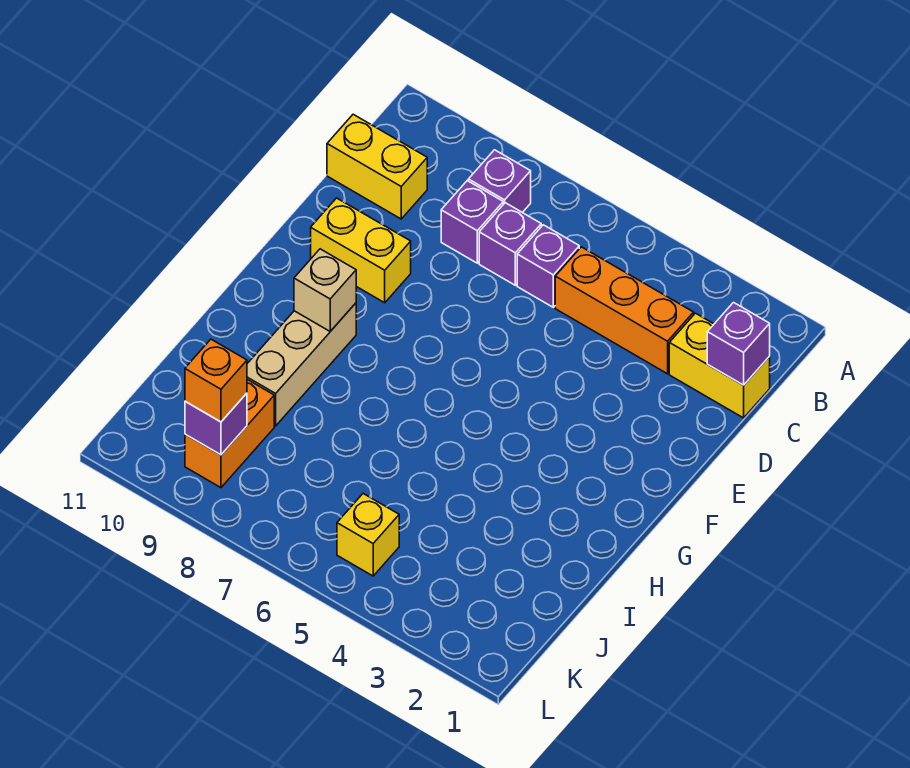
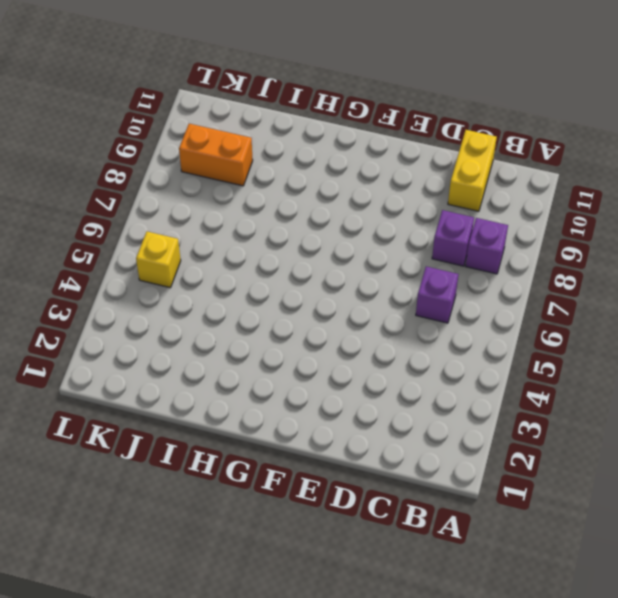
none -> yellow 1x2 brick [669,313,770,418]
none -> orange 1x3 brick [555,247,694,374]
none -> purple 1x1 brick [479,203,541,285]

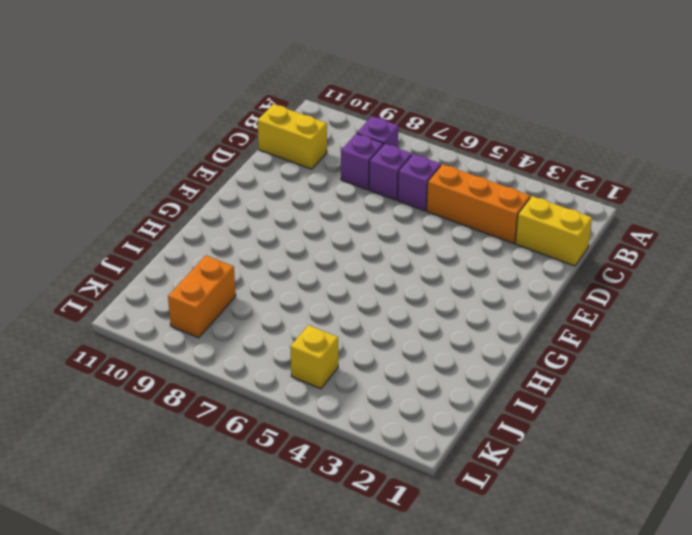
none -> yellow 1x2 brick [311,198,411,303]
none -> tan 1x3 brick [247,303,356,426]
none -> purple 1x1 brick [707,303,770,385]

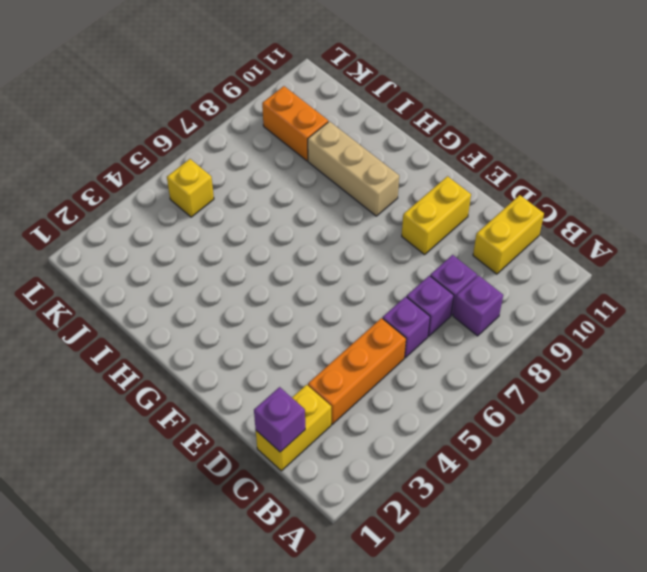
none -> tan 1x1 brick [294,249,356,331]
none -> purple 1x1 brick [185,393,247,455]
none -> orange 1x1 brick [185,339,247,422]

